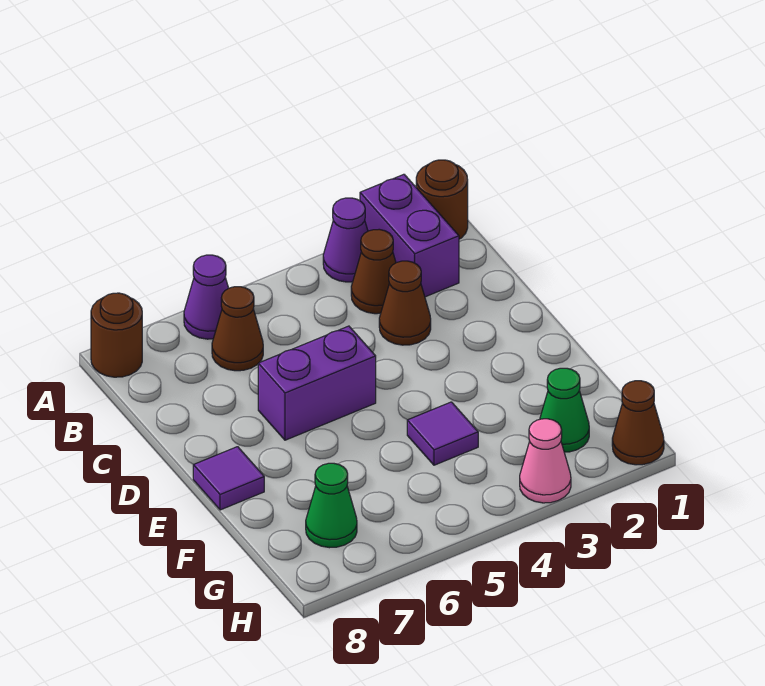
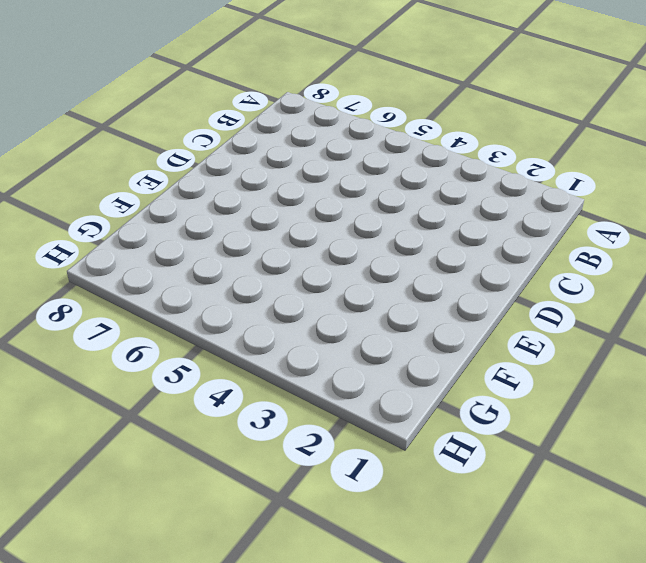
none -> brown 1x1 round brick [416,160,468,239]
none -> purple 1x2 brick [360,174,459,297]
none -> purple 1x1 cone [323,198,368,282]

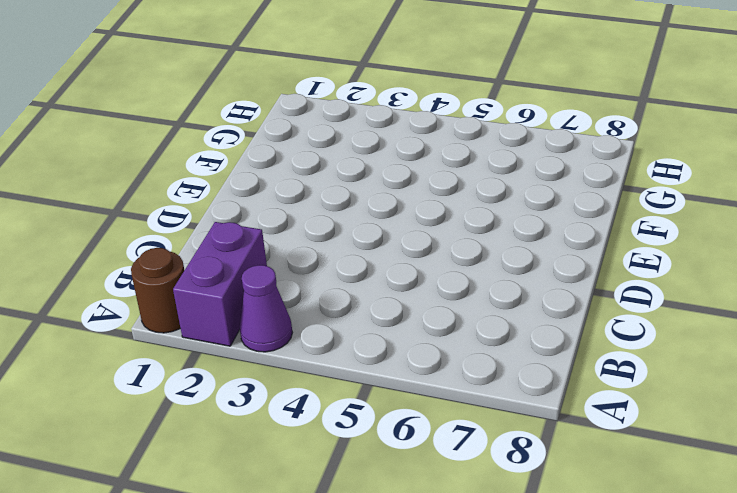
none -> purple 1x1 cone [184,255,229,339]
none -> brown 1x1 round brick [91,293,142,377]
none -> brown 1x1 cone [351,229,396,314]

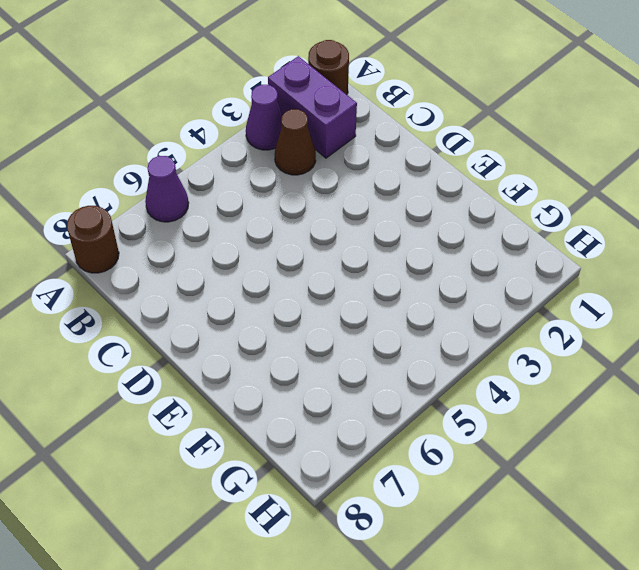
none -> brown 1x1 cone [212,287,263,371]
none -> brown 1x1 cone [379,261,431,345]
none -> purple 1x2 brick [258,326,376,440]

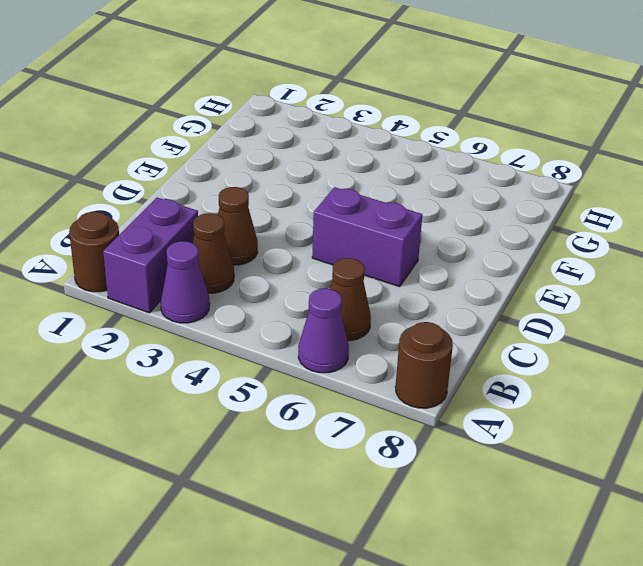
none -> purple 1x1 tile [193,447,264,510]
none -> purple 1x1 tile [407,402,478,465]
none -> green 1x1 cone [540,368,589,452]

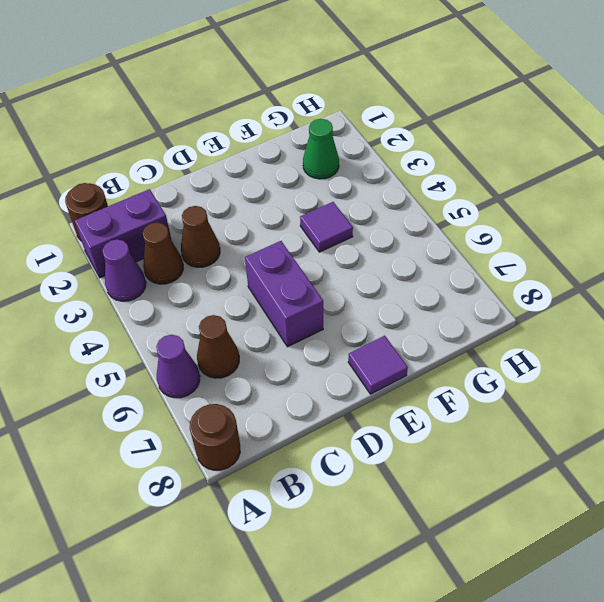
none -> green 1x1 cone [306,463,357,548]
none -> brown 1x1 cone [612,381,664,465]
none -> pink 1x1 cone [520,419,571,503]

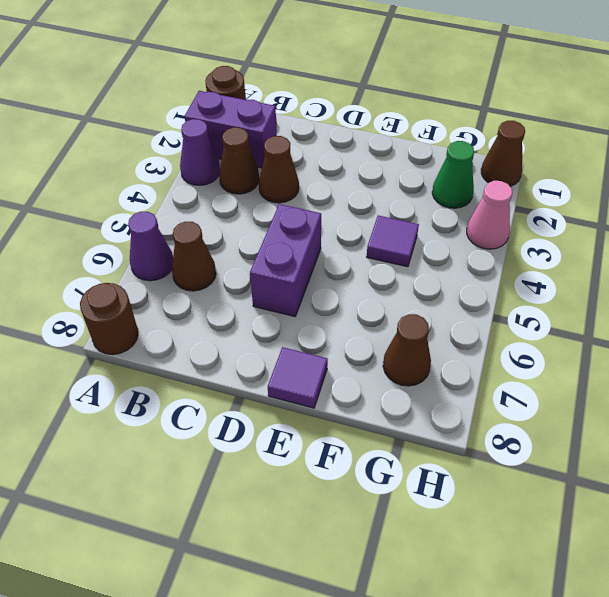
brown 1x1 cone [383,314,431,386] -> green 1x1 cone [306,463,357,548]

